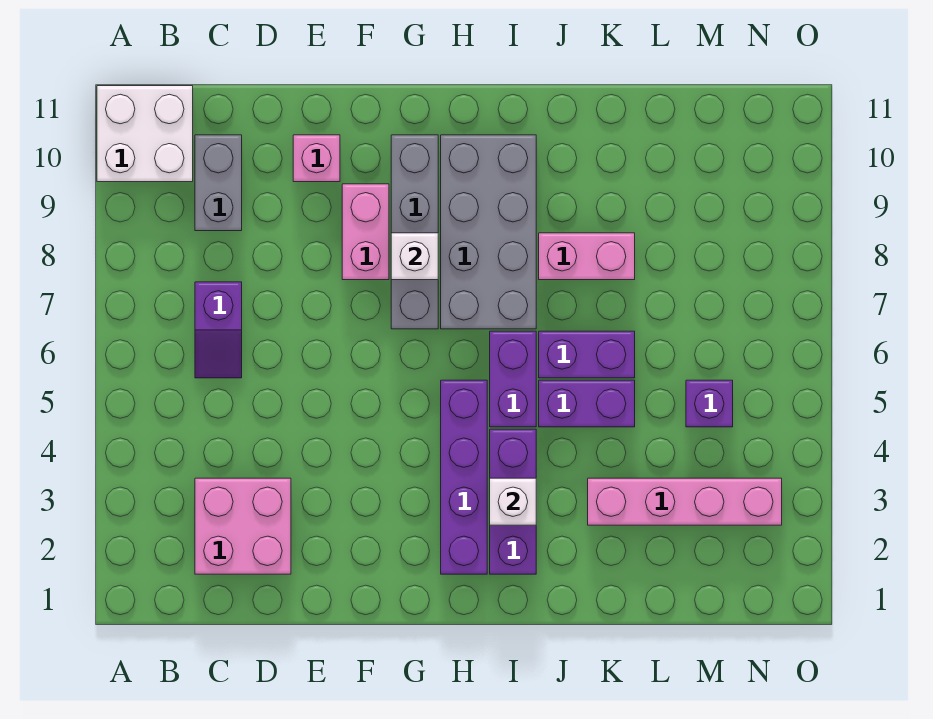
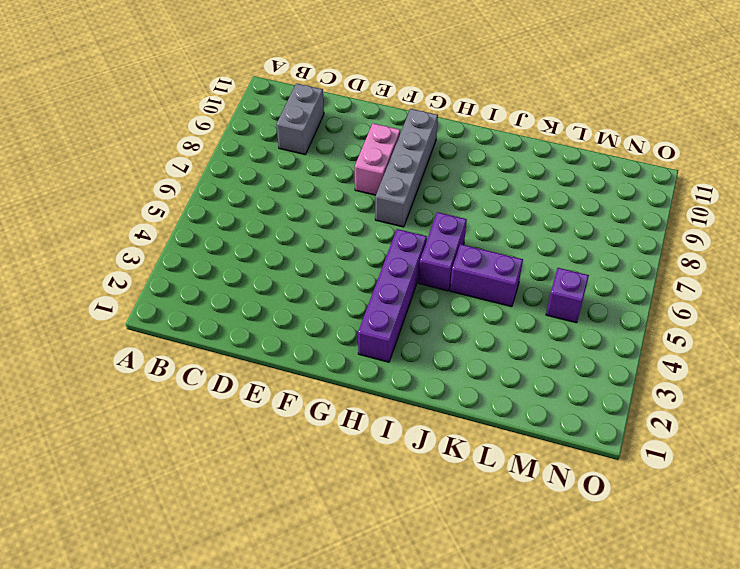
none -> white 2x2 brick [97,86,193,182]
none -> pink 2x2 brick [195,478,291,574]
none -> purple 1x2 slope [195,282,242,378]

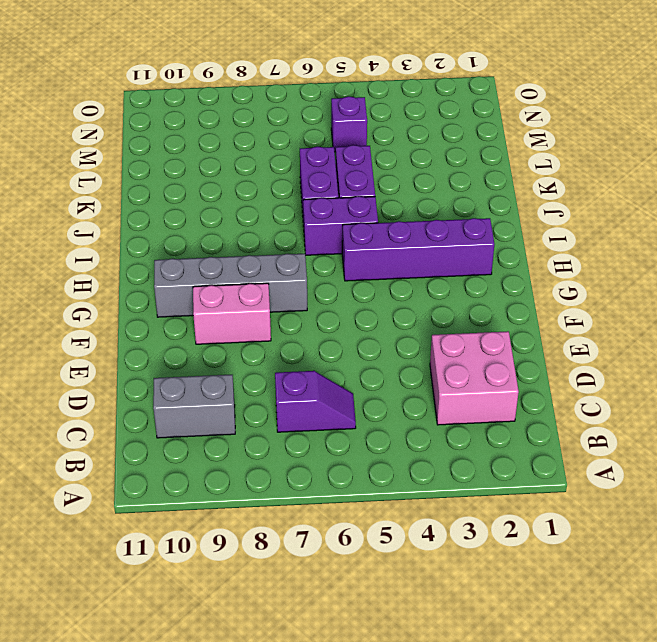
none -> white 2x2 brick [97,86,193,182]
none -> pink 1x1 brick [293,135,340,182]
none -> grey 2x4 brick [441,135,536,329]

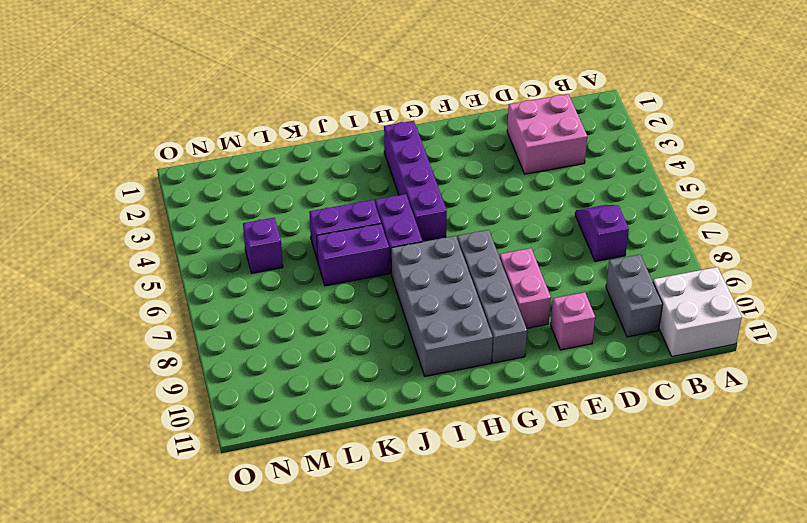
none -> purple 1x3 brick [490,429,536,574]
none -> pink 1x2 brick [539,233,635,280]
none -> pink 1x4 brick [588,478,782,525]

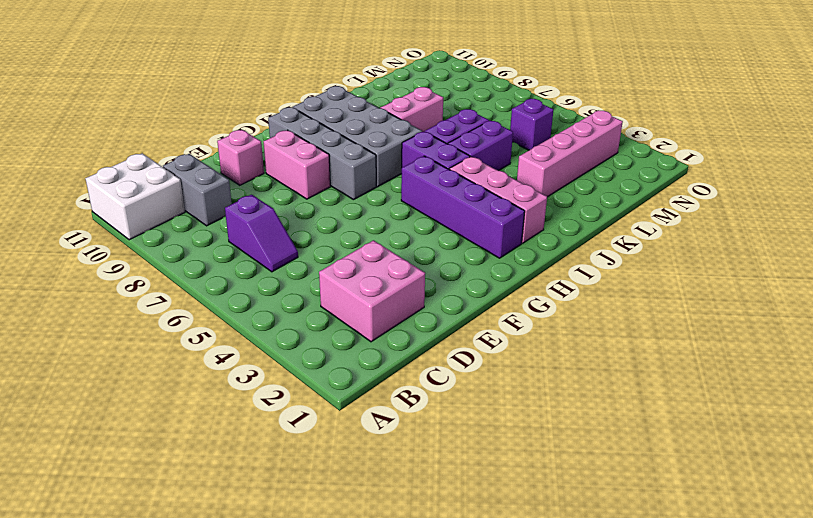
pink 1x3 brick [449,157,547,243] -> purple 1x3 brick [490,429,536,574]
none -> white 1x1 brick [391,233,438,280]
none -> white 1x1 brick [490,478,536,525]

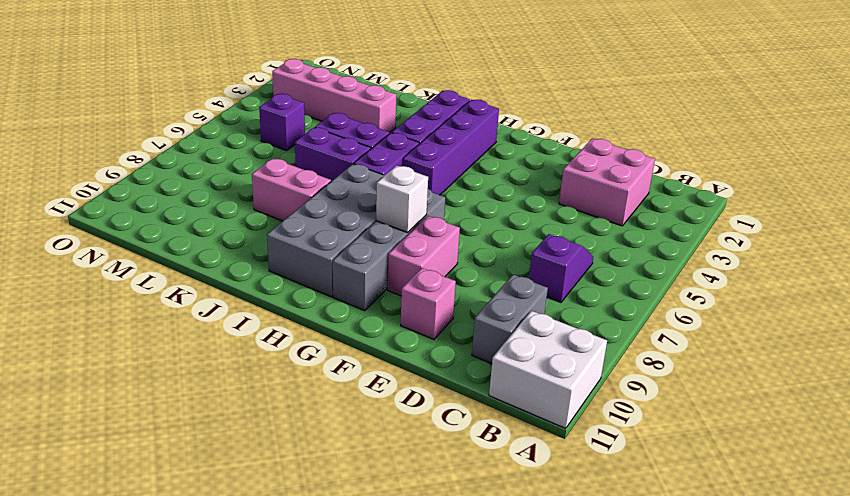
none -> white 1x1 brick [490,478,536,525]

